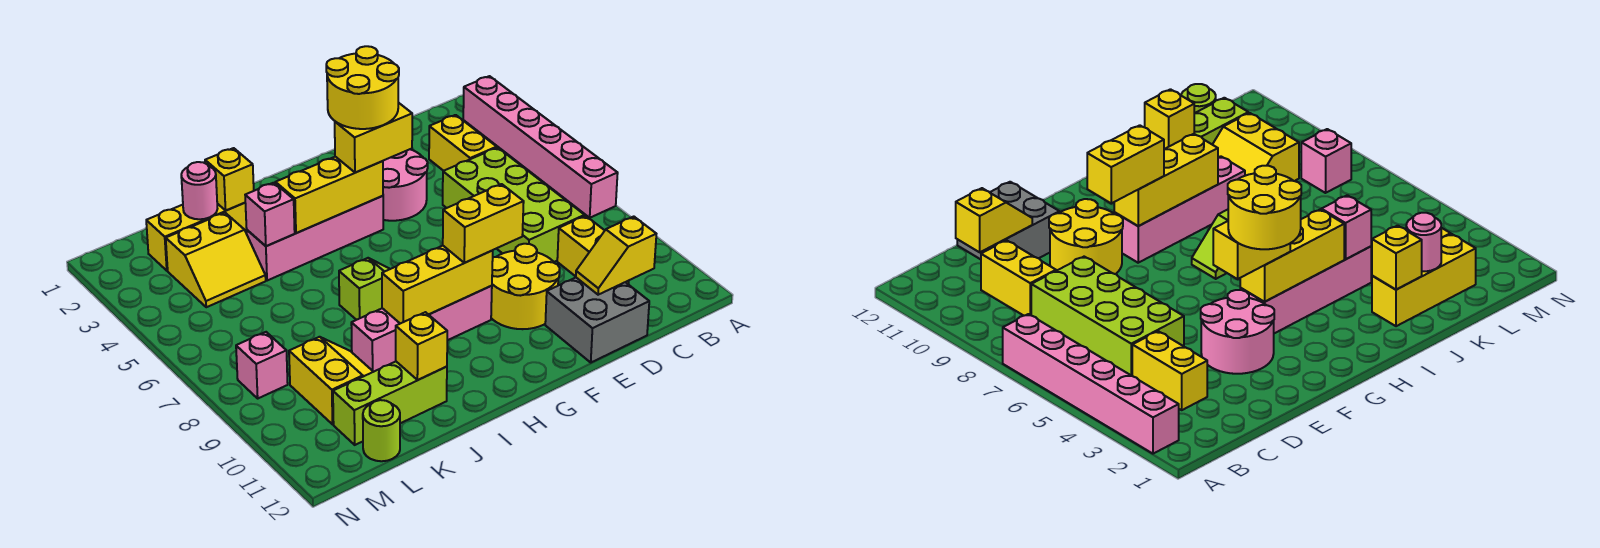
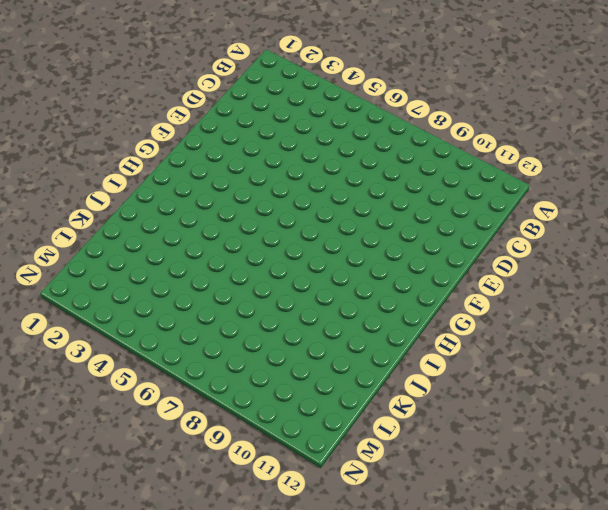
none -> pink 1x6 brick [463,76,618,218]
none -> yellow 1x2 brick [429,115,497,171]
none -> lime 2x4 brick [443,148,585,262]

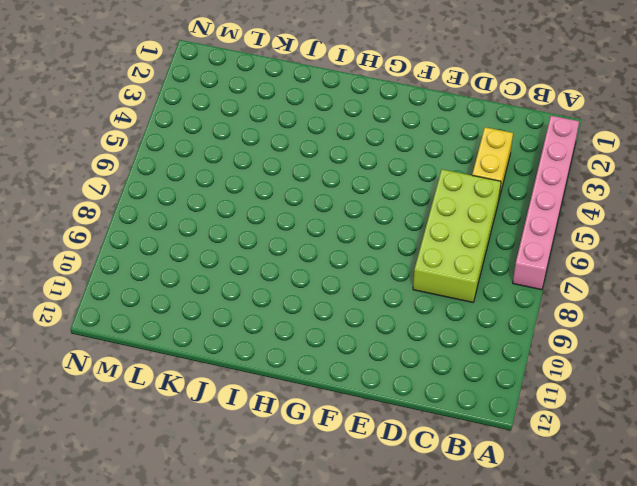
none -> yellow 1x2 brick [557,216,629,285]
none -> grey 2x2 brick [545,278,649,362]
none -> pink 2x2 round brick [383,149,428,221]

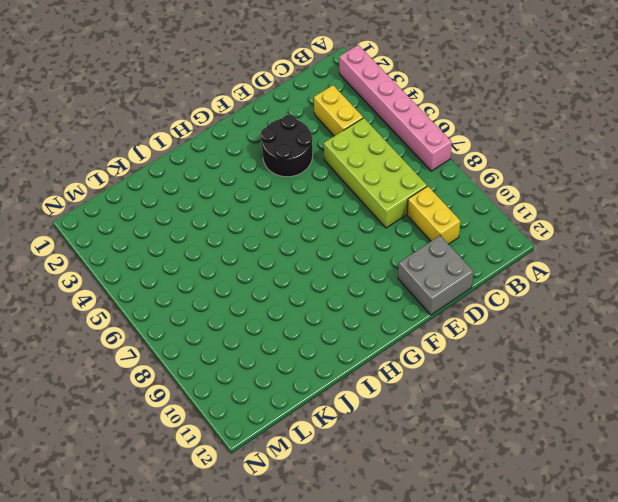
black 2x2 round brick [261,115,313,177] -> pink 2x2 round brick [383,149,428,221]
none -> yellow 2x2 round brick [491,244,560,329]
none -> pink 1x4 brick [247,196,383,281]
none -> pink 1x4 brick [351,286,492,372]

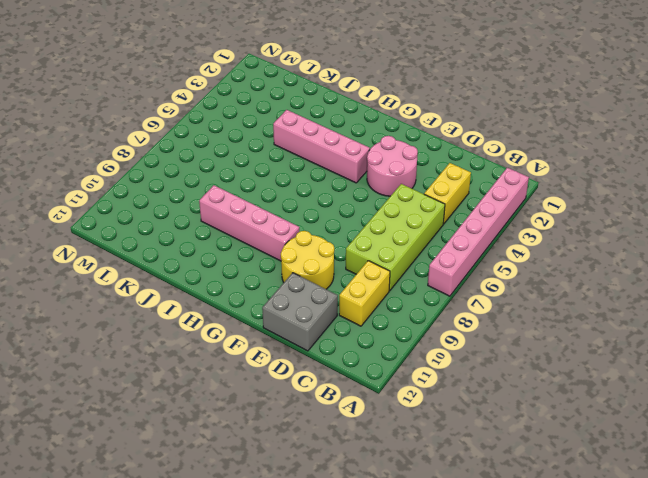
none -> lime 1x2 slope [339,258,389,320]
none -> yellow 1x3 brick [146,203,247,271]
none -> lime 1x3 brick [333,362,447,445]

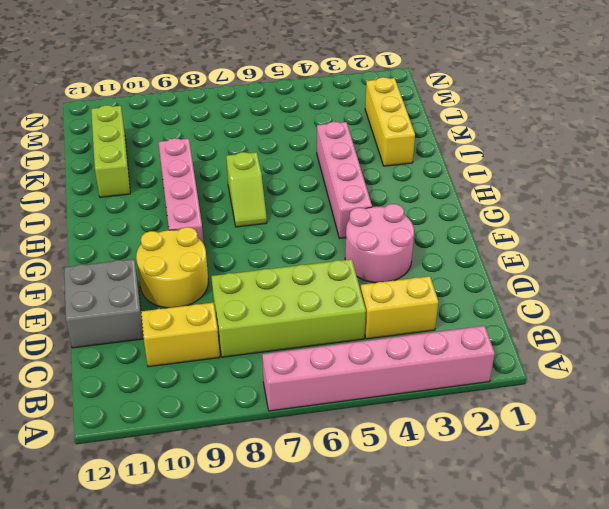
none -> yellow 2x2 slope [166,213,266,307]
none -> yellow 2x2 slope [289,337,373,424]
none -> lime 1x1 round brick [363,400,400,461]

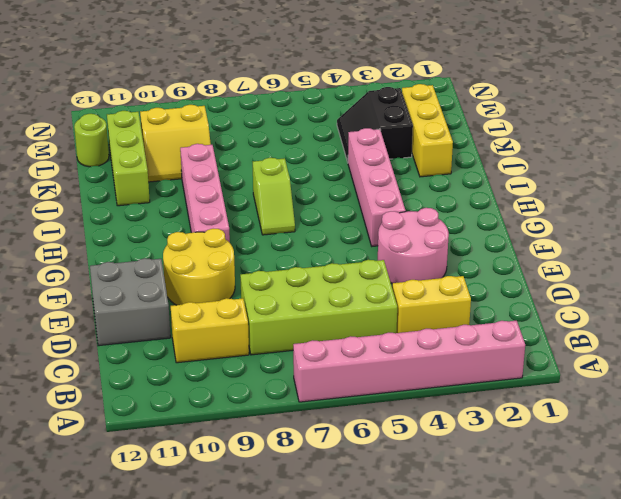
black 2x2 slope [337,87,413,162] -> yellow 2x2 slope [166,213,266,307]
none -> pink 1x1 brick [236,332,288,398]
none -> yellow 1x2 slope [576,217,656,295]
none -> yellow 1x3 brick [276,157,383,233]

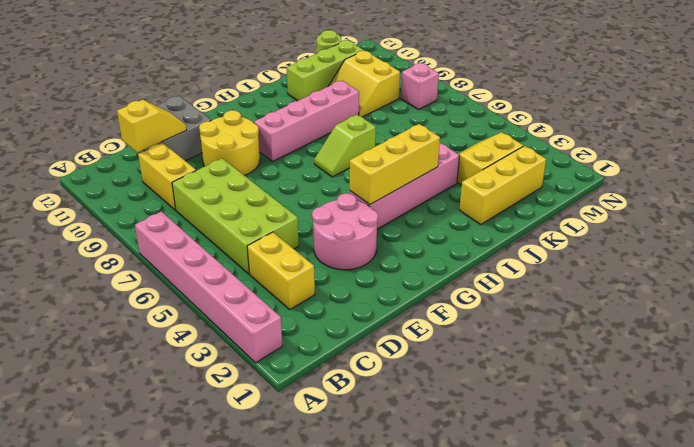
none -> yellow 1x3 brick [382,246,493,324]
none -> yellow 1x1 brick [205,148,254,210]
none -> pink 1x1 brick [245,183,295,246]

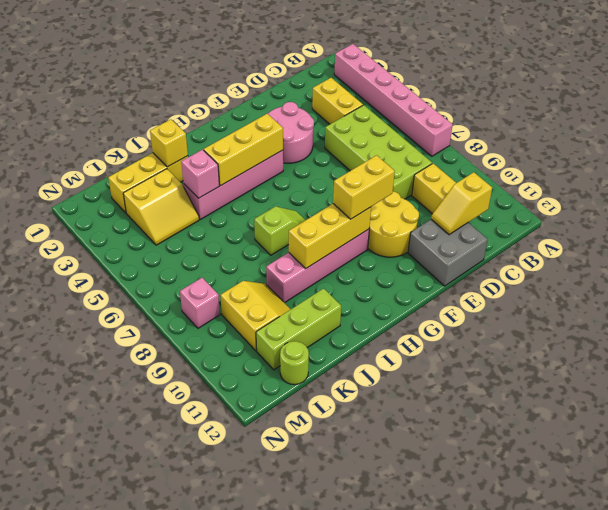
none -> yellow 1x1 brick [396,312,447,380]
none -> pink 1x1 round brick [181,162,217,219]
none -> yellow 1x2 brick [335,103,412,173]

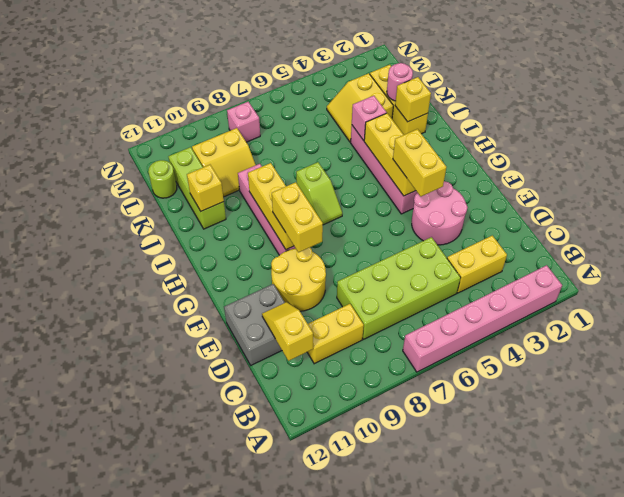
none -> yellow 2x2 round brick [326,46,399,129]

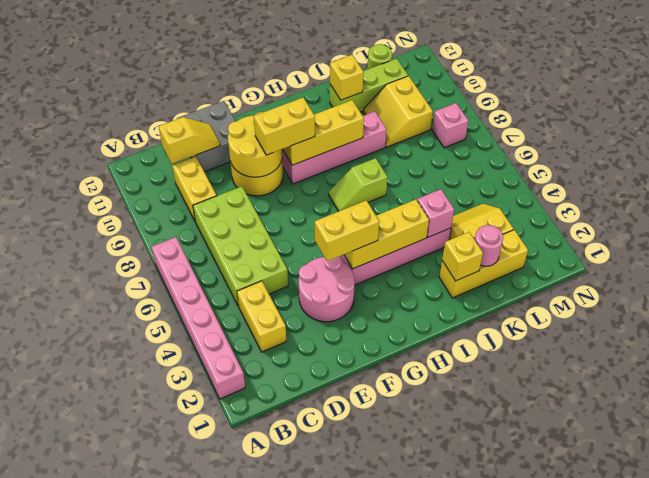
yellow 2x2 round brick [228,112,282,177] -> yellow 2x2 round brick moved to [326,46,399,129]

